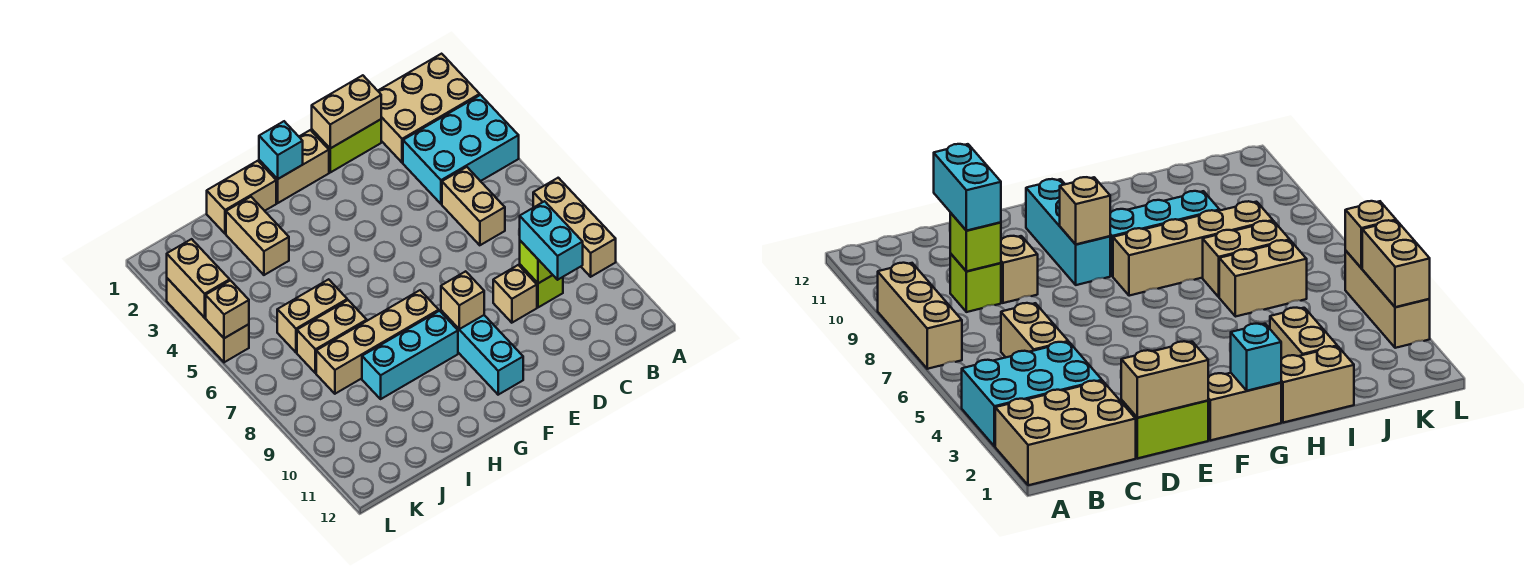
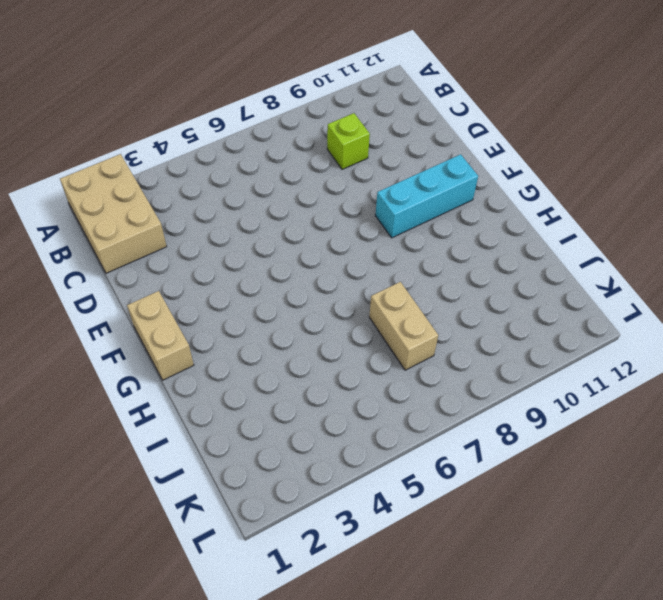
none -> cyan 2x3 brick [403,95,519,204]
none -> tan 1x3 brick [533,178,616,277]
none -> tan 1x2 brick [442,167,505,245]

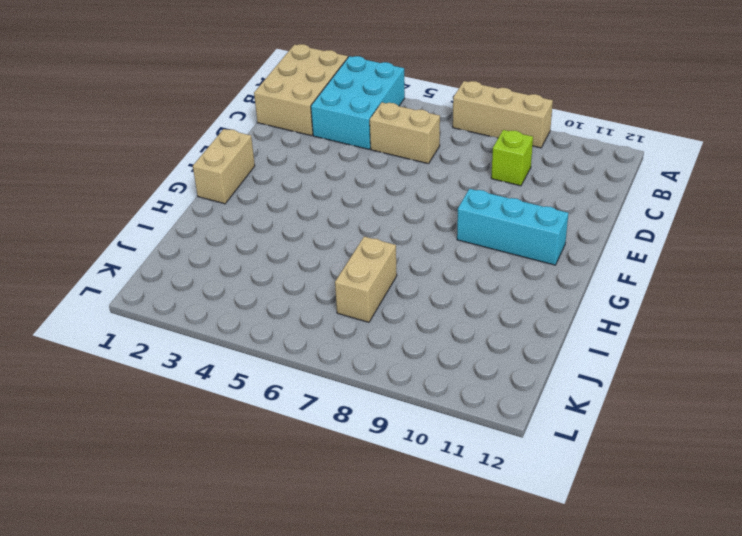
none -> lime 1x2 brick [312,119,381,172]
none -> tan 1x1 brick [493,265,537,323]
none -> tan 1x4 brick [316,290,439,394]

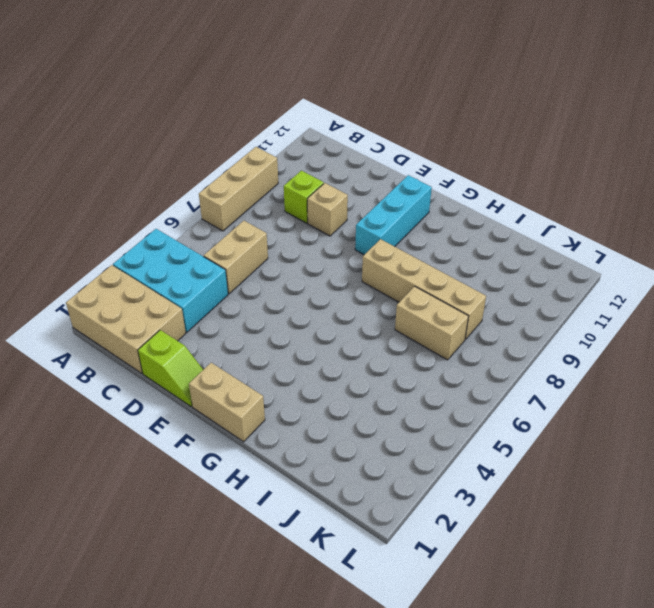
lime 1x2 slope [138,330,203,407] -> lime 1x2 brick [312,119,381,172]
none -> cyan 1x3 brick [362,311,458,399]
none -> tan 1x2 brick [207,161,276,234]
none -> tan 1x2 brick [226,197,289,275]

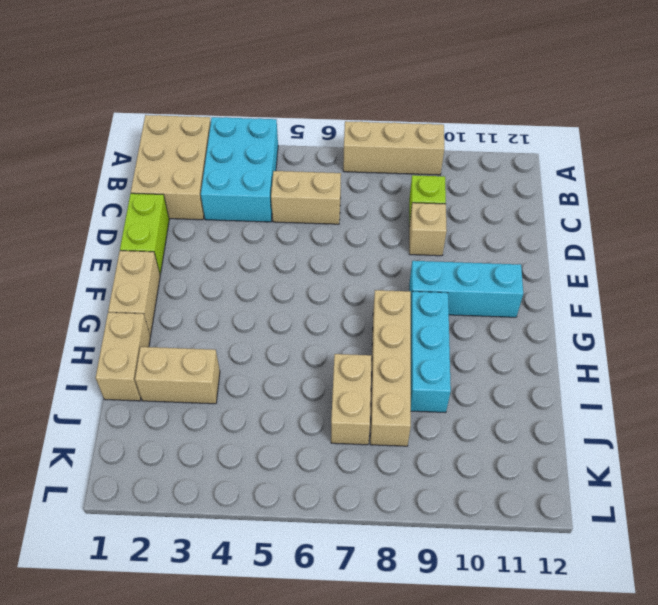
none -> tan 1x2 brick [277,279,347,352]
none -> tan 1x3 brick [167,278,249,362]
none -> lime 1x1 brick [520,241,552,283]

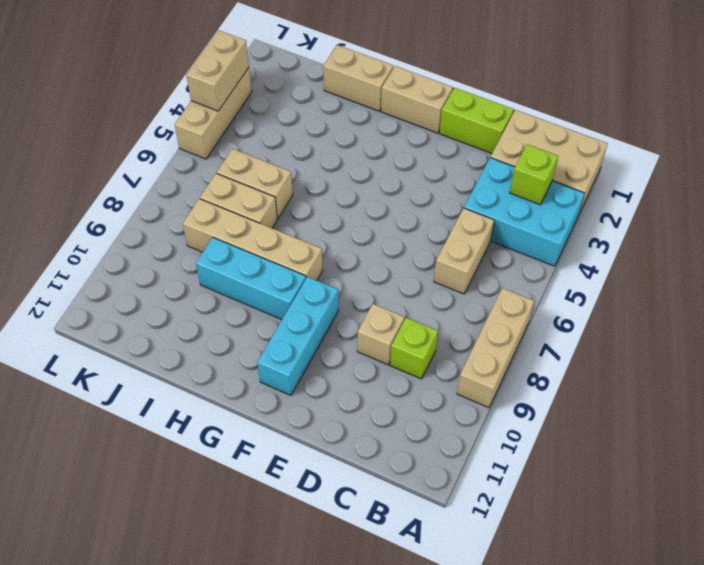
lime 1x1 brick [510,144,558,205] -> lime 1x1 brick moved to [520,241,552,283]
none -> tan 1x2 brick [226,197,289,275]
none -> tan 1x2 brick [312,75,381,148]
none -> tan 1x1 brick [441,271,484,329]

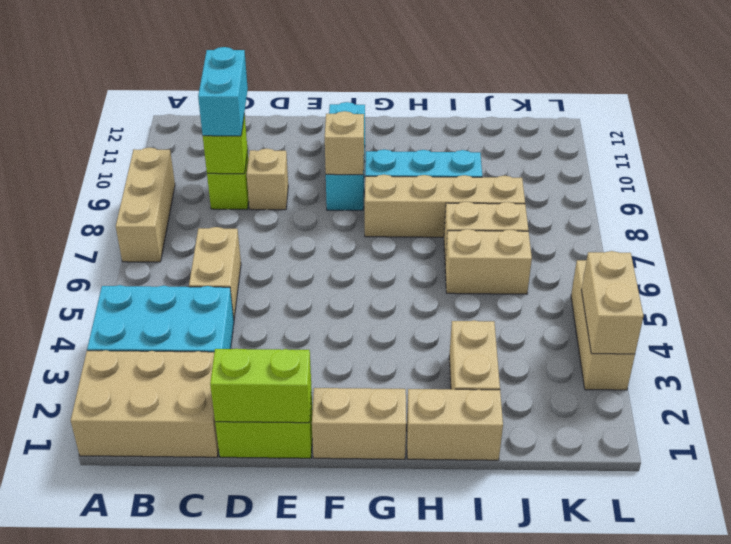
lime 1x2 brick [210,349,311,423] -> tan 1x2 brick [312,75,381,148]
none -> cyan 1x1 brick [259,121,303,179]
none -> tan 1x1 brick [206,280,249,338]

